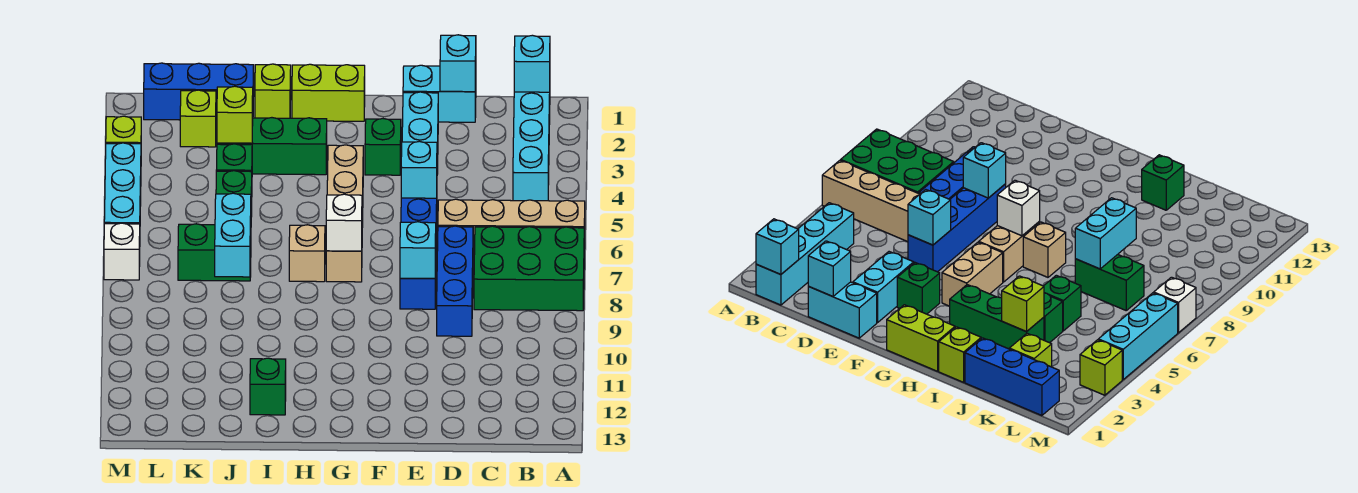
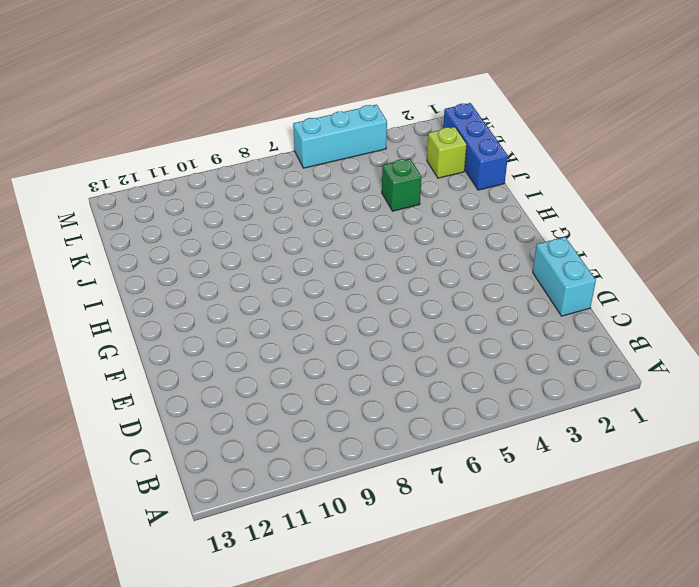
none -> tan 1x4 brick [438,199,585,256]
none -> green 2x3 brick [474,226,584,311]
none -> cyan 1x4 brick [513,92,550,201]
none -> blue 1x3 brick [437,226,473,336]

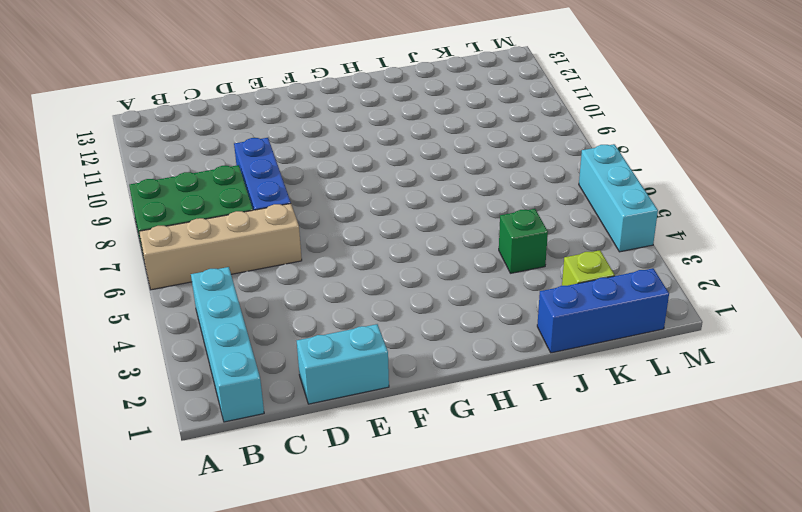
none -> cyan 1x2 brick [402,92,438,174]
none -> blue 1x4 brick [400,198,437,309]
none -> green 1x1 brick [365,119,401,175]
none -> lime 1x2 brick [292,64,365,121]

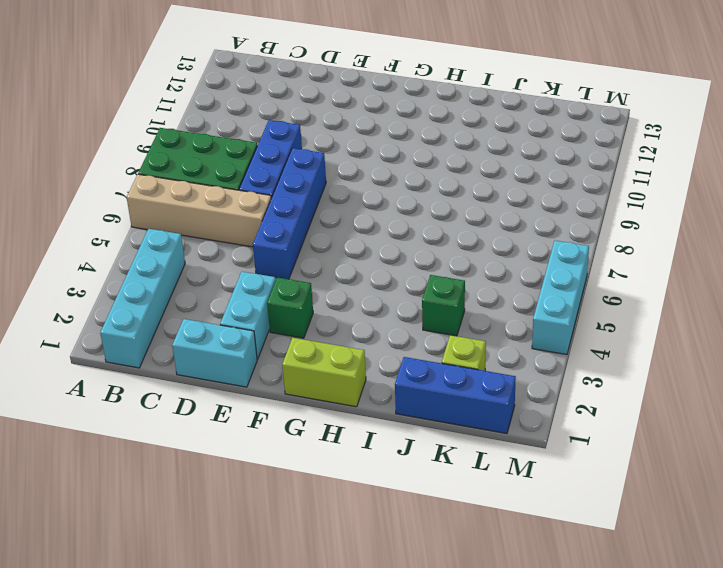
none -> tan 1x2 brick [327,145,363,227]
none -> tan 1x2 brick [326,251,362,282]
none -> green 1x3 brick [217,118,327,175]
none -> tan 1x1 brick [289,225,325,282]

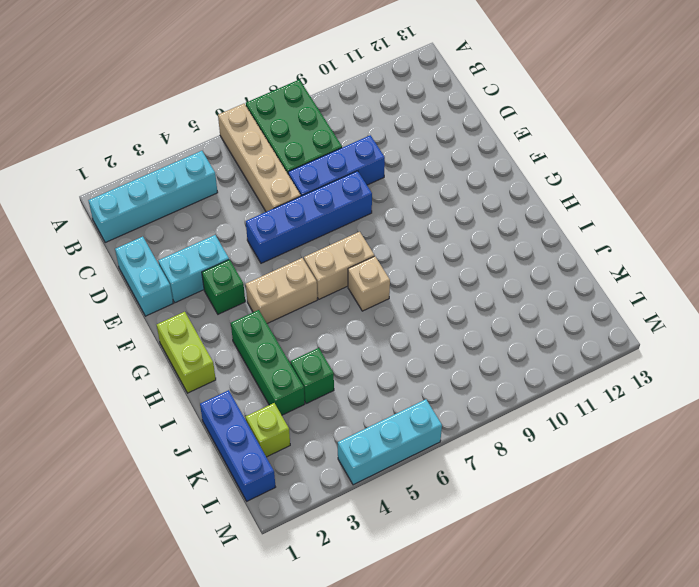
none -> lime 1x1 brick [255,64,291,118]
none -> green 1x1 brick [250,358,286,415]
none -> green 1x1 brick [216,171,252,217]
none -> green 1x2 brick [178,224,251,281]

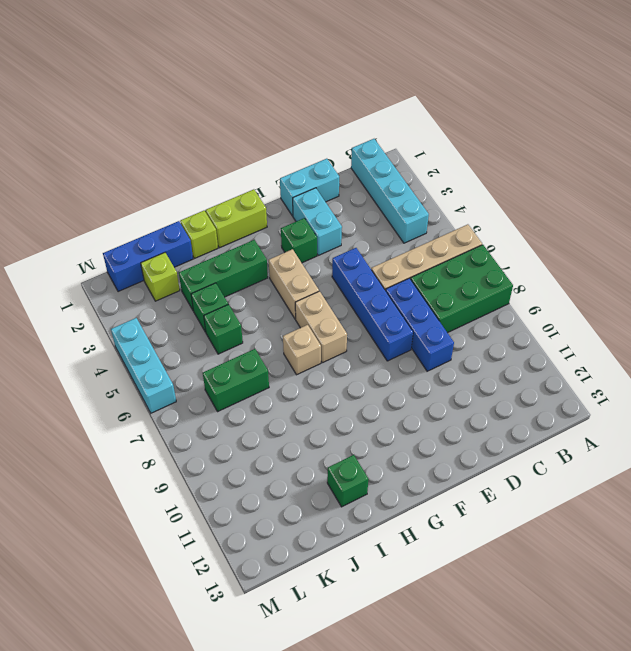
none -> lime 1x1 brick [106,116,141,144]
none -> white 1x1 brick [104,223,140,280]
none -> cyan 1x1 brick [514,35,550,92]
none -> cyan 1x1 brick [440,35,476,92]

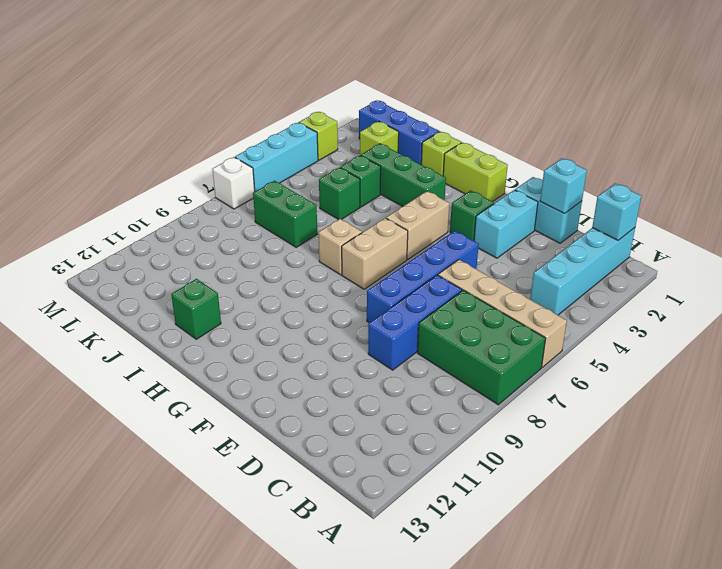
none -> cyan 1x1 brick [401,141,437,198]
none -> cyan 1x1 brick [400,222,436,278]
none -> white 1x1 brick [326,194,362,251]
none -> lime 1x1 brick [217,86,253,143]

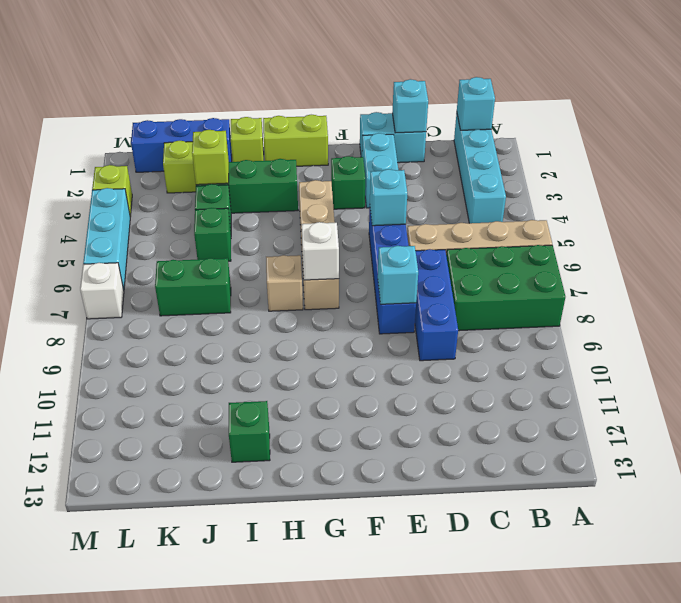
none -> cyan 1x2 brick [215,193,251,277]

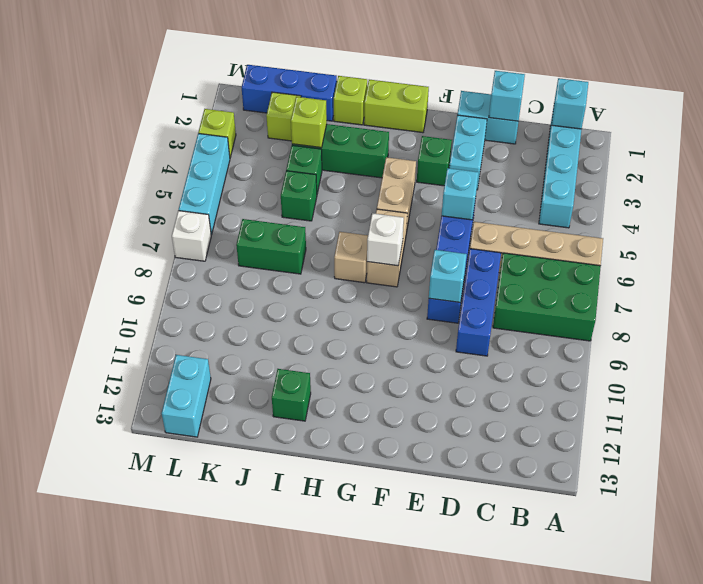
cyan 1x2 brick [162,355,211,437] -> cyan 1x2 brick moved to [215,193,251,277]

